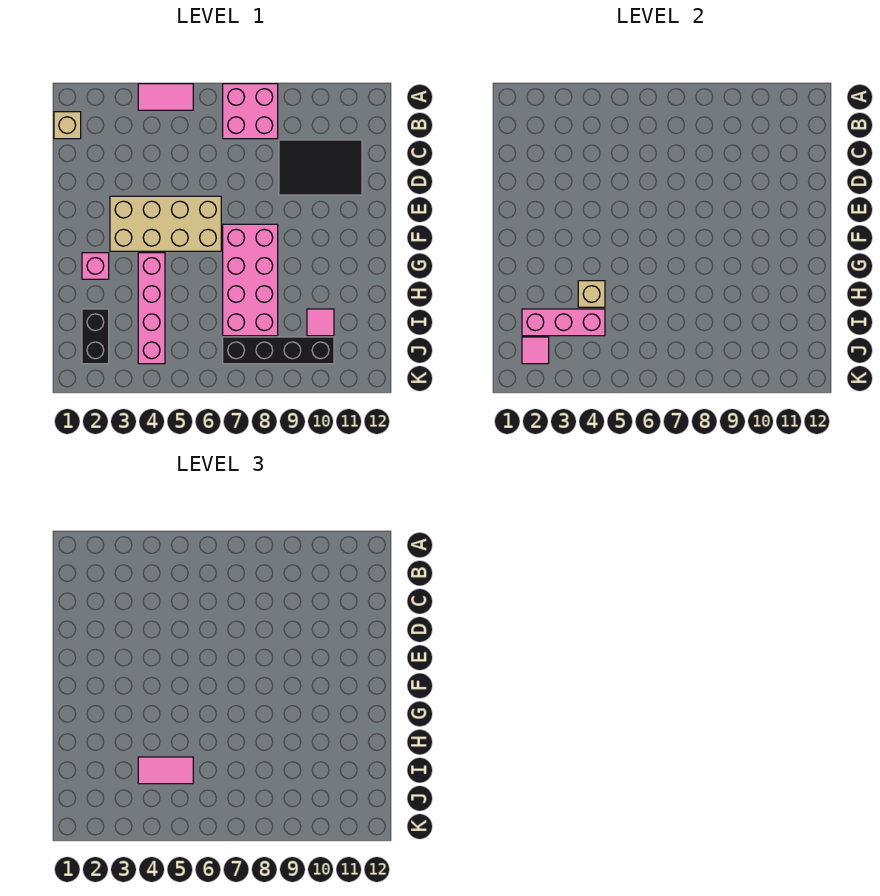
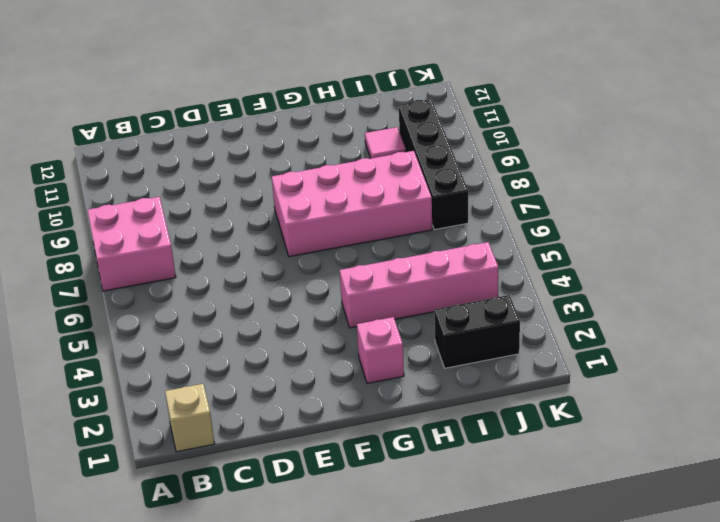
none -> pink 1x2 tile [138,84,193,110]
none -> black 2x3 tile [279,140,362,195]
none -> tan 2x4 brick [110,196,221,251]

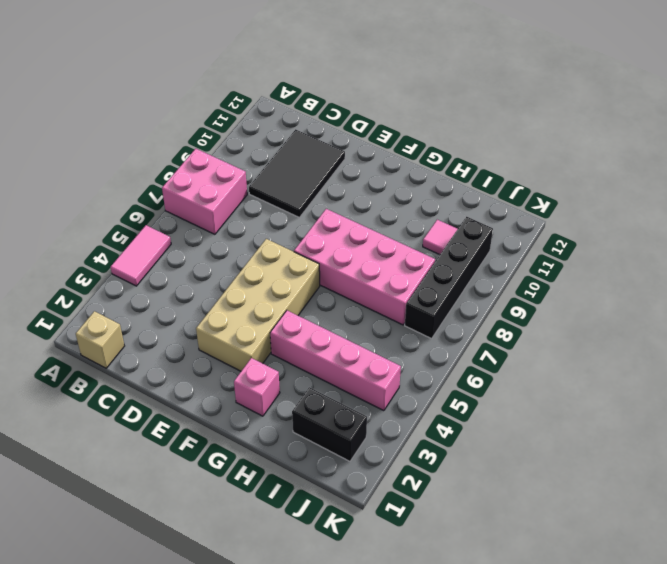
none -> tan 1x1 brick [578,281,605,307]
none -> pink 1x3 brick [522,309,605,336]
none -> pink 1x1 tile [522,337,549,364]

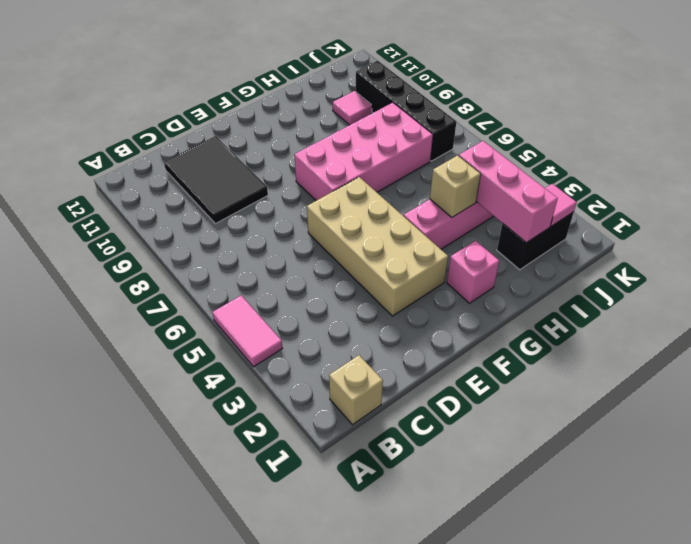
none -> pink 2x2 brick [223,84,278,139]
none -> pink 1x2 tile [138,757,193,784]

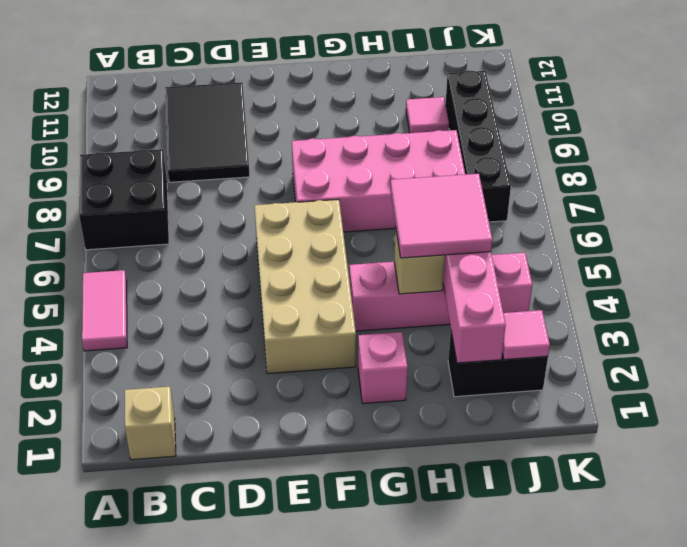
black 2x2 brick [79,149,169,250] -> pink 2x2 brick [223,84,278,139]
pink 2x2 tile [390,174,492,258] -> pink 1x2 tile [138,757,193,784]

